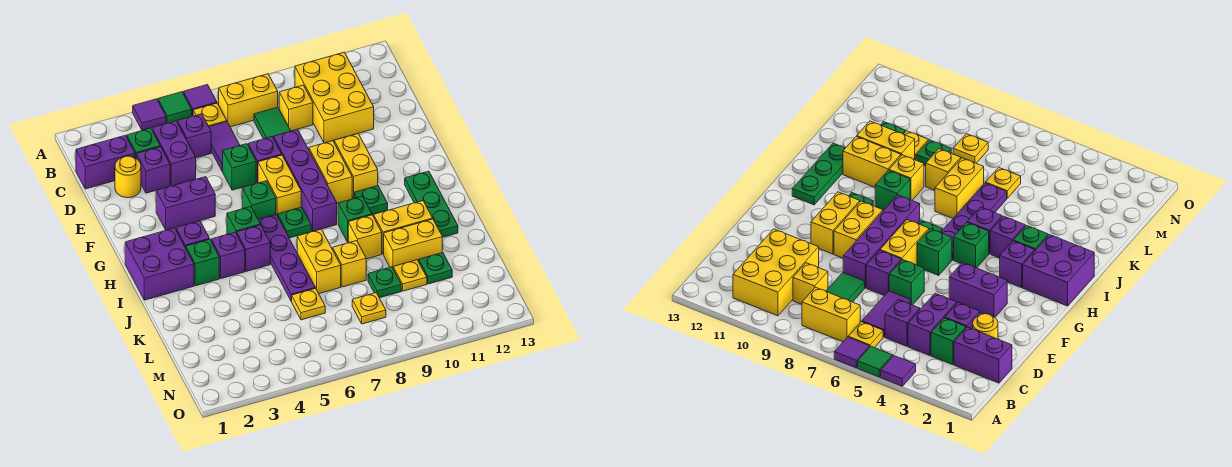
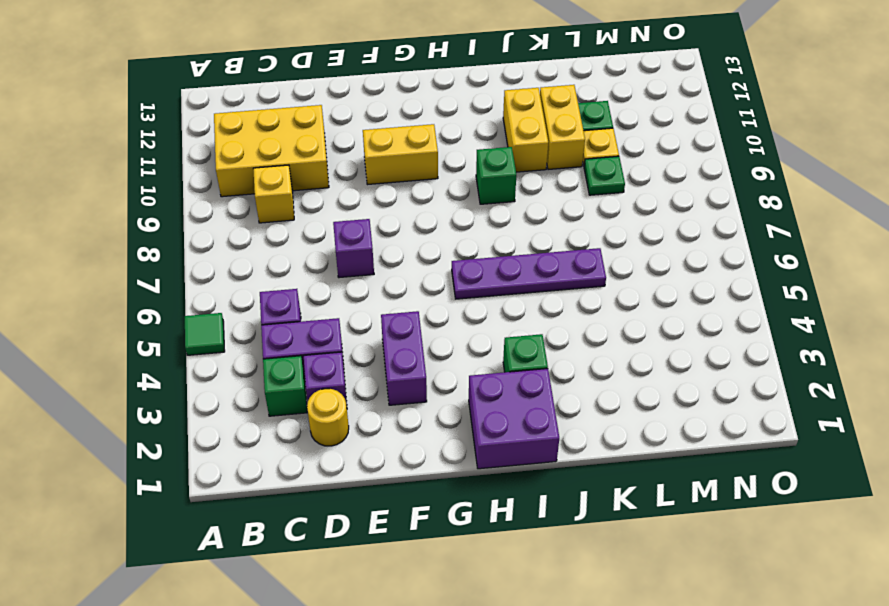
none -> purple 1x1 tile [133,99,166,130]
none -> purple 1x1 tile [183,85,217,115]
none -> yellow 1x1 plate [193,103,227,127]
none -> yellow 1x2 brick [219,74,278,127]

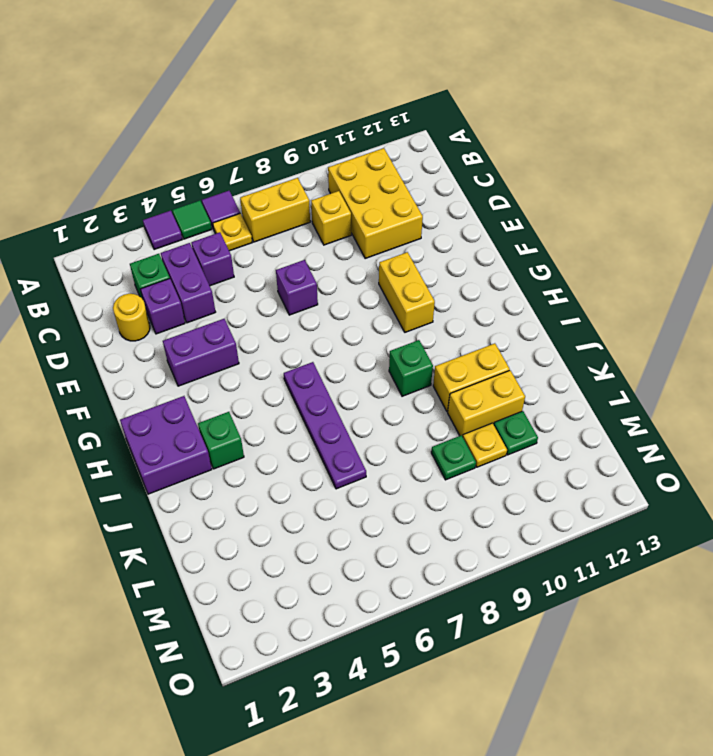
none -> purple 1x2 brick [76,135,135,189]
none -> purple 1x2 tile [209,122,240,171]
none -> green 1x2 tile [254,107,291,139]
none -> green 1x1 brick [222,144,256,190]

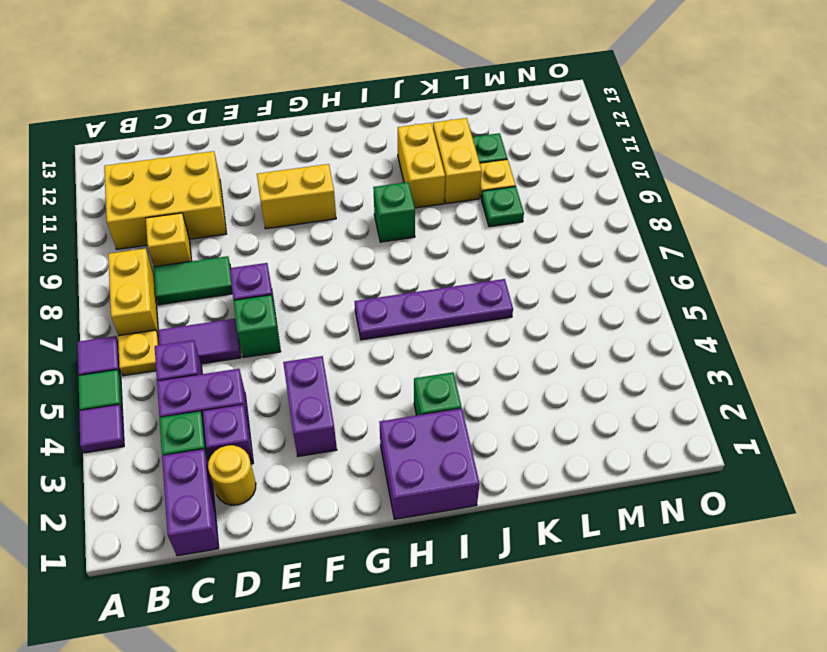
none -> purple 1x4 brick [274,129,337,231]
none -> yellow 1x2 brick [258,155,301,216]
none -> yellow 1x2 brick [309,141,352,203]
none -> green 1x1 brick [242,181,276,219]

